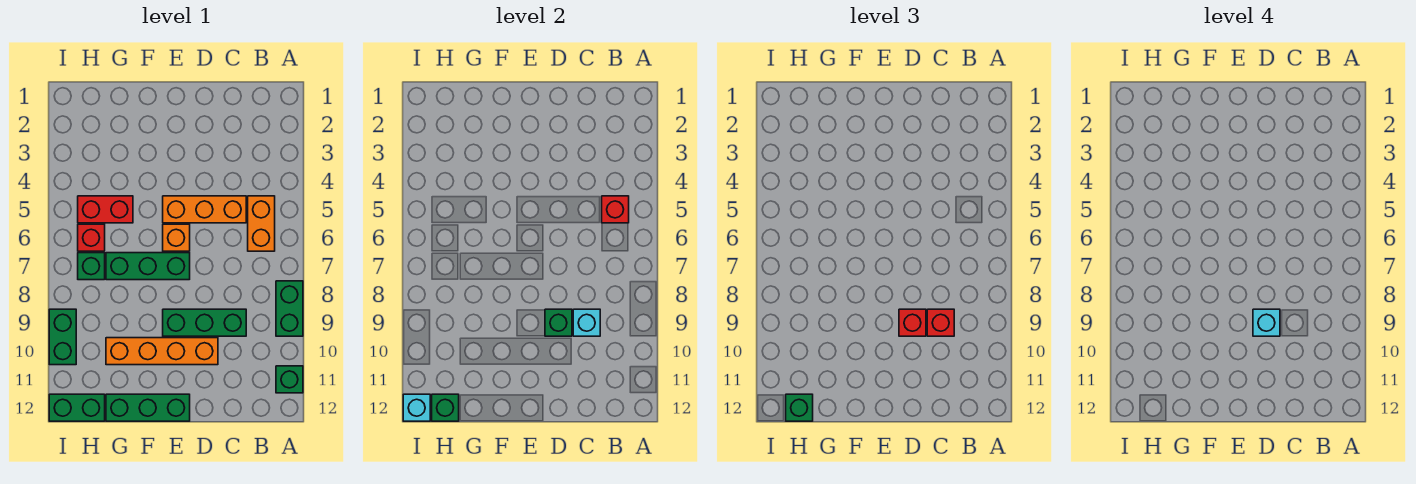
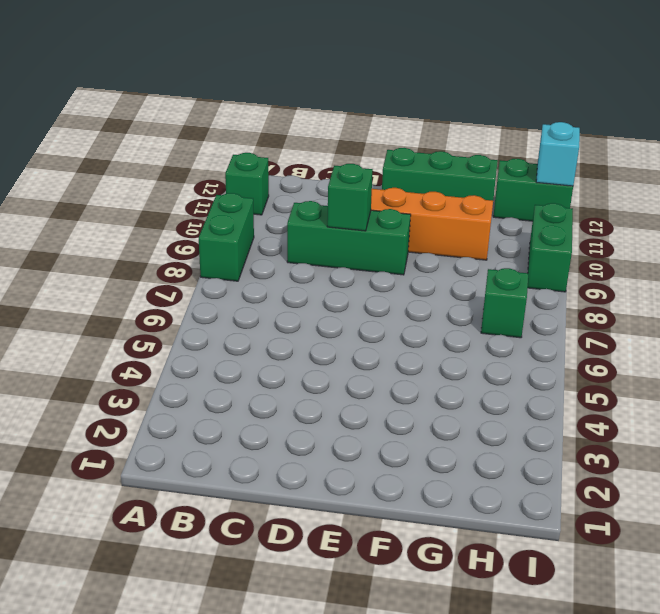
none -> orange 1x2 brick [248,196,275,251]
none -> orange 1x3 brick [163,196,246,223]
none -> orange 1x1 brick [163,224,190,251]

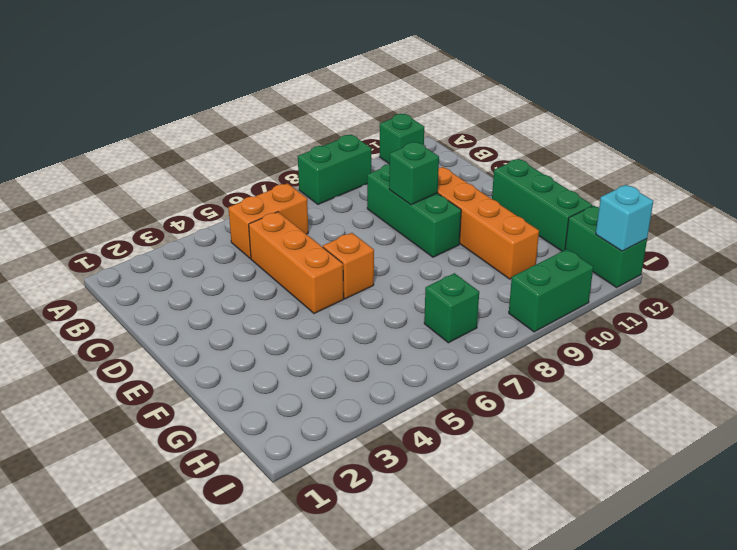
none -> green 1x3 brick [106,253,190,280]
none -> red 1x2 brick [78,196,133,223]
none -> red 1x1 brick [78,224,105,251]

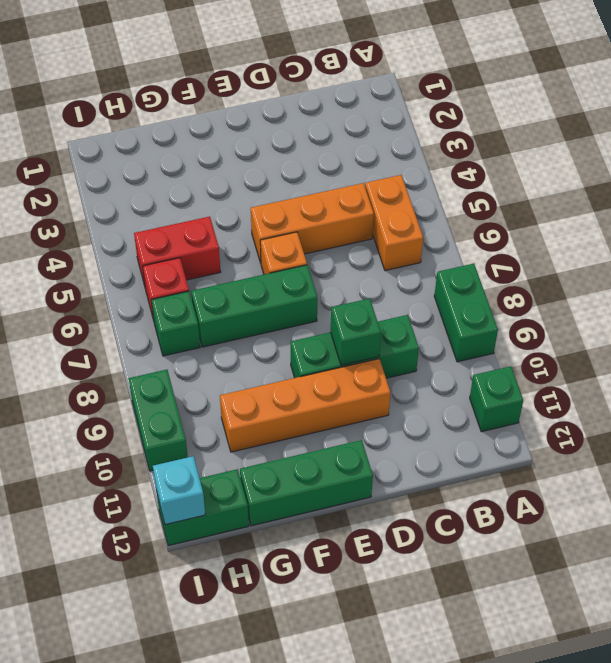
none -> red 1x1 brick [602,196,629,223]
none -> cyan 1x1 brick [573,309,600,336]
none -> green 1x1 brick [432,394,459,421]

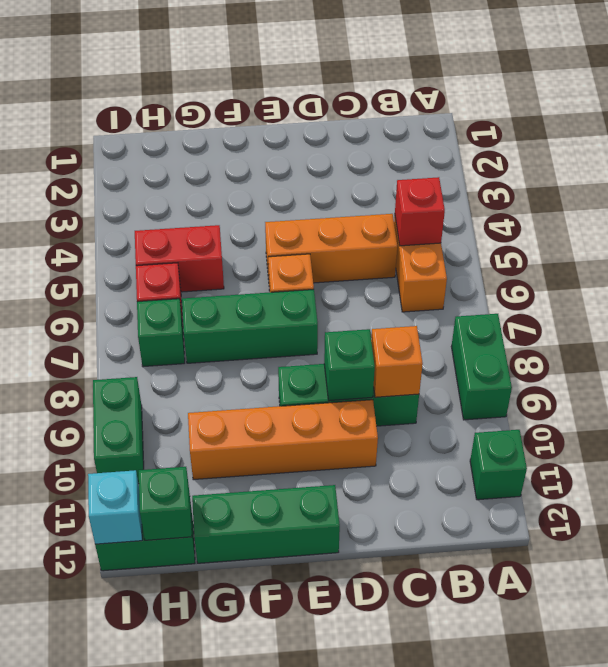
orange 1x1 brick [371,326,423,397] -> cyan 1x1 brick [573,309,600,336]
none -> red 1x1 brick [927,309,954,336]
none -> red 1x1 brick [899,309,926,336]
none -> green 1x1 brick [786,394,813,421]

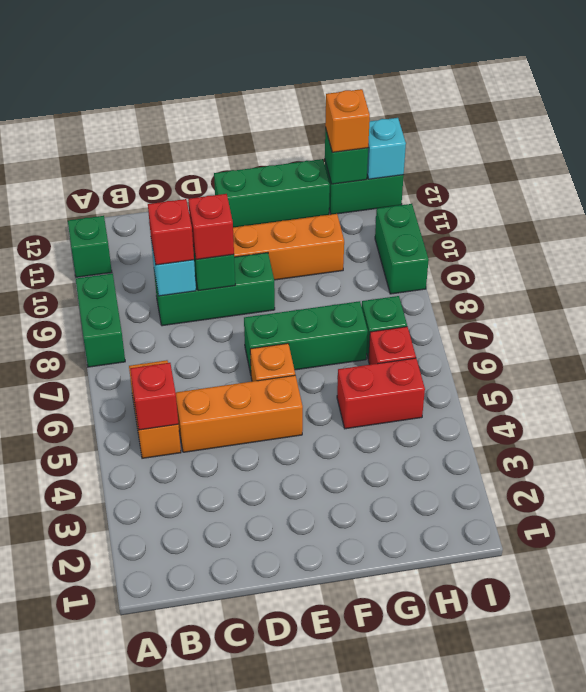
orange 1x1 brick [325,89,370,152] -> green 1x1 brick [786,394,813,421]
none -> cyan 1x1 brick [1253,309,1280,336]

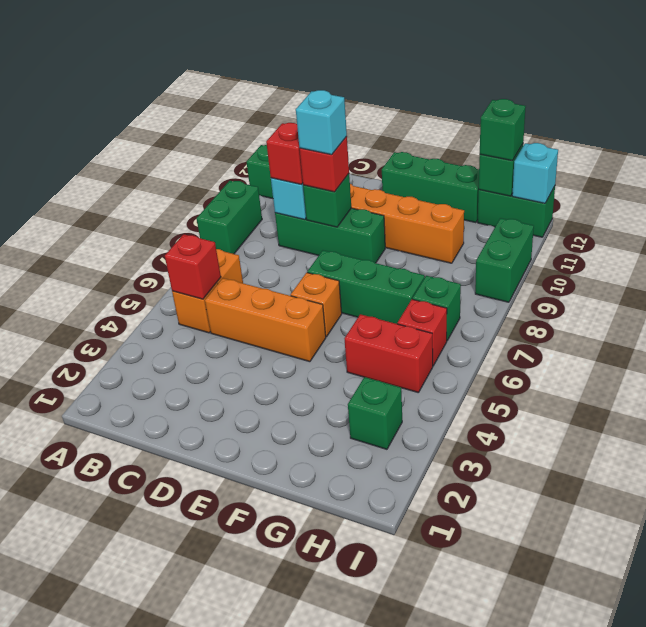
green 1x1 brick [348,377,402,449] -> none

